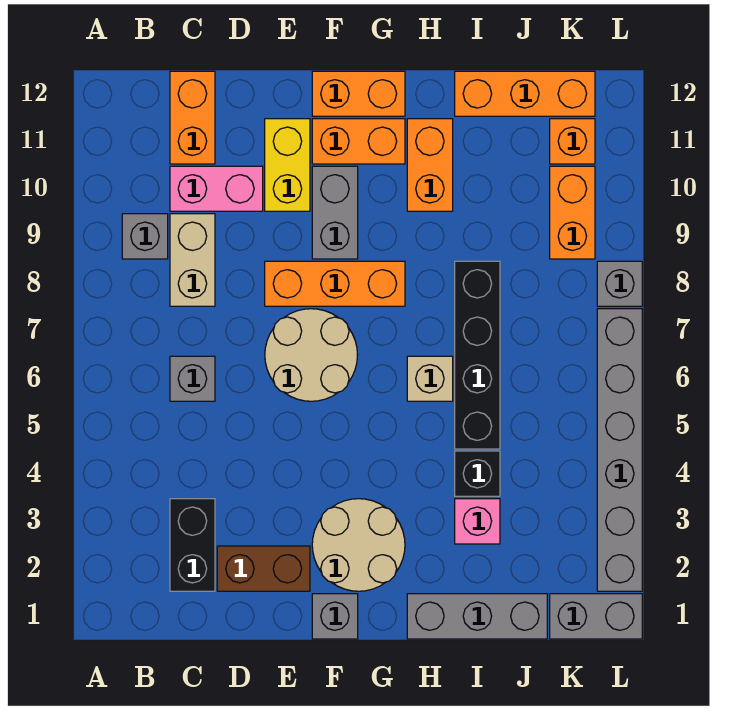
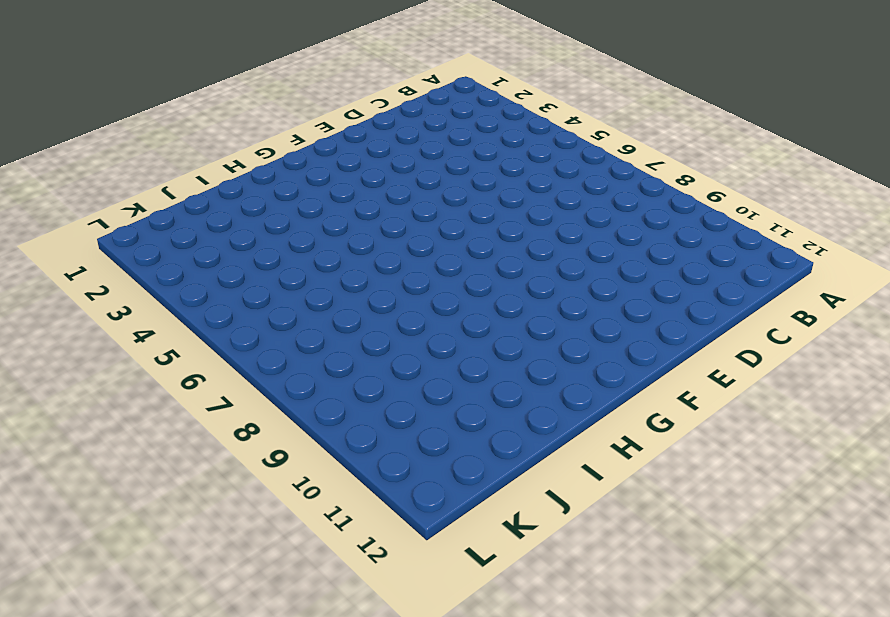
none -> grey 1x1 brick [122,214,168,259]
none -> black 1x2 brick [170,499,215,591]
none -> grey 1x1 brick [170,356,215,401]

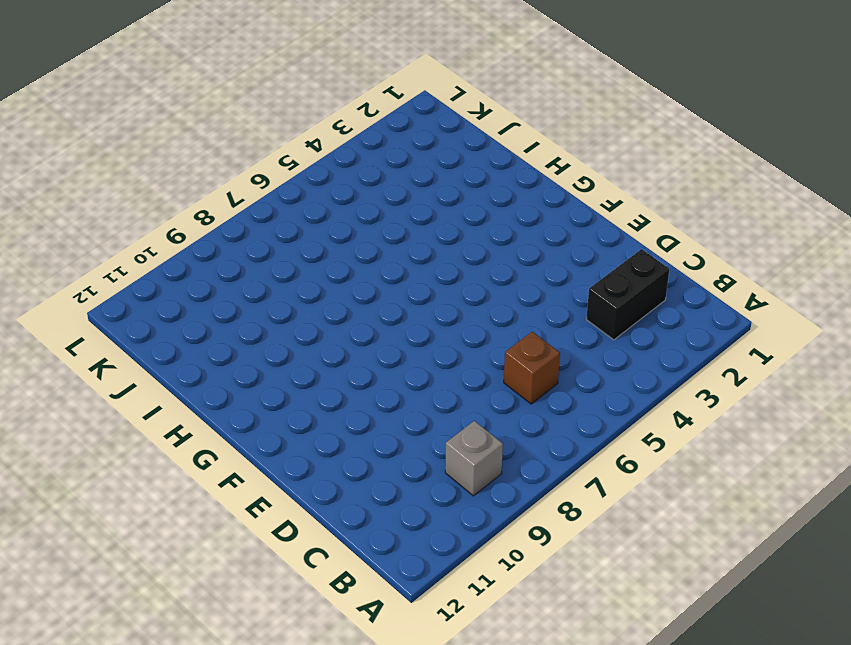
brown 1x1 brick [504,332,560,404] -> grey 1x1 brick [170,356,215,401]
none -> tan 1x2 brick [170,214,215,306]
none -> pink 1x2 brick [170,166,263,211]
none -> orange 1x2 brick [170,71,215,164]

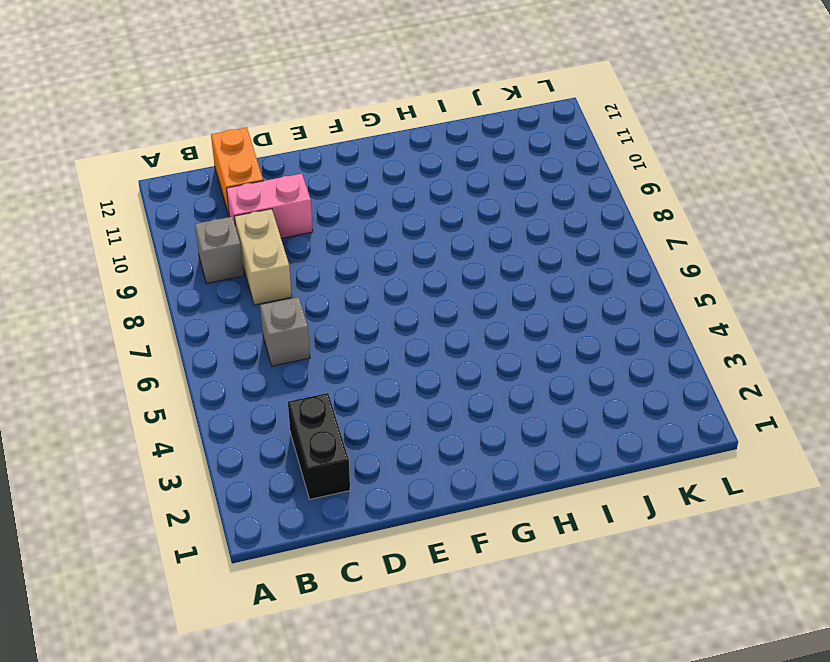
none -> brown 1x2 brick [217,546,310,591]
none -> tan 2x2 round brick [265,309,357,401]
none -> orange 1x3 brick [265,261,405,306]

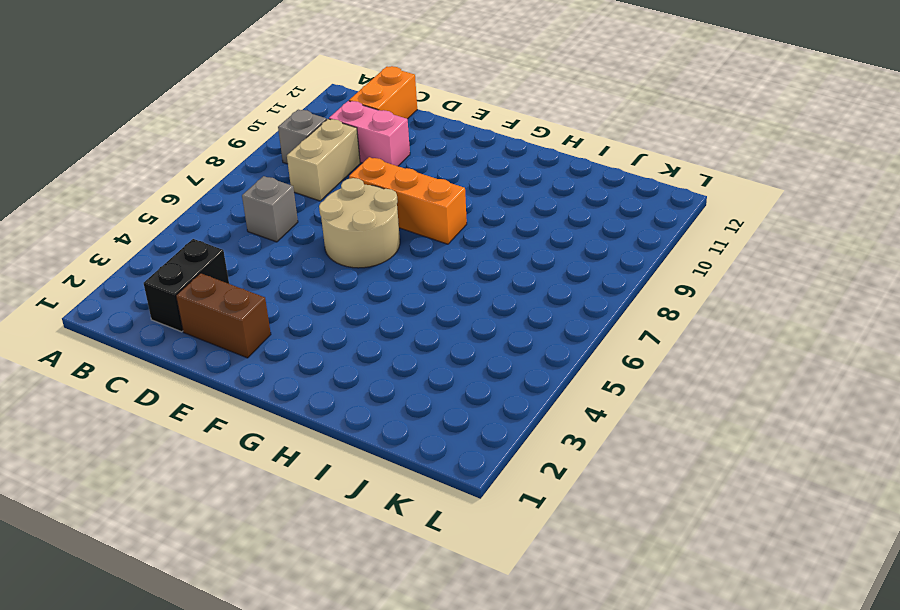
none -> yellow 1x2 brick [265,119,310,211]
none -> grey 1x1 brick [312,594,358,639]
none -> tan 2x2 round brick [312,499,405,591]

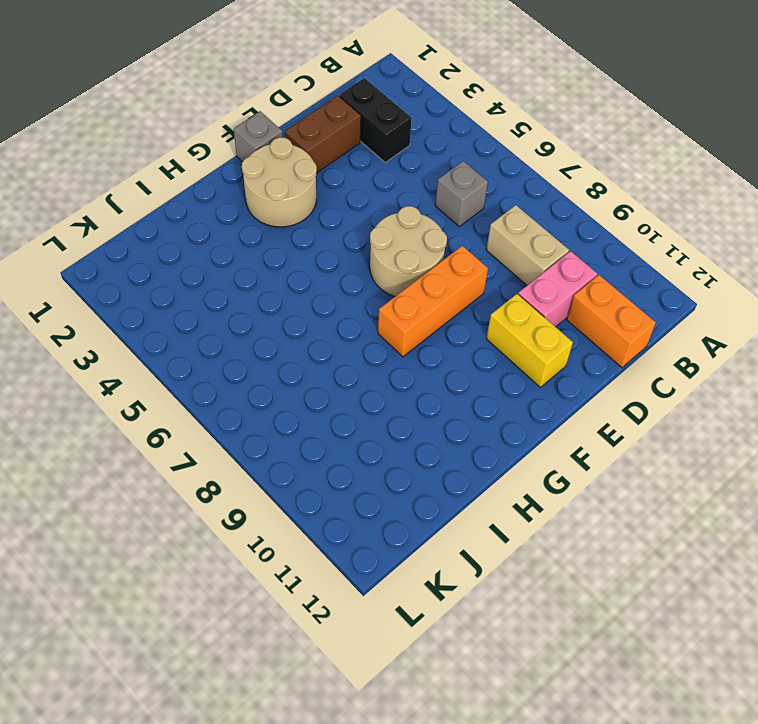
none -> grey 1x1 brick [122,214,168,259]
none -> grey 1x2 brick [312,166,358,259]
none -> orange 1x2 brick [312,119,405,164]

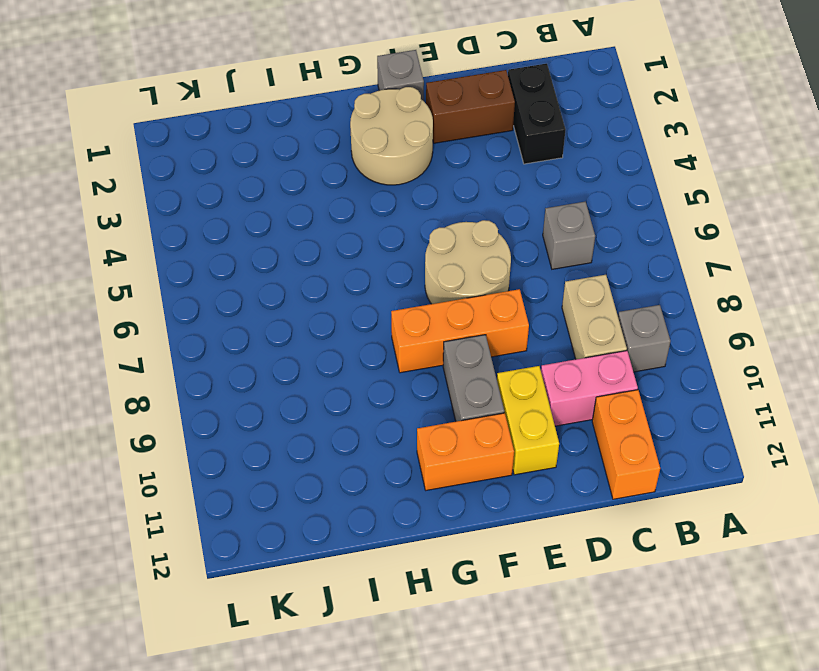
none -> orange 1x2 brick [312,71,405,116]
none -> grey 1x3 brick [407,594,547,639]
none -> tan 1x1 brick [407,356,453,401]

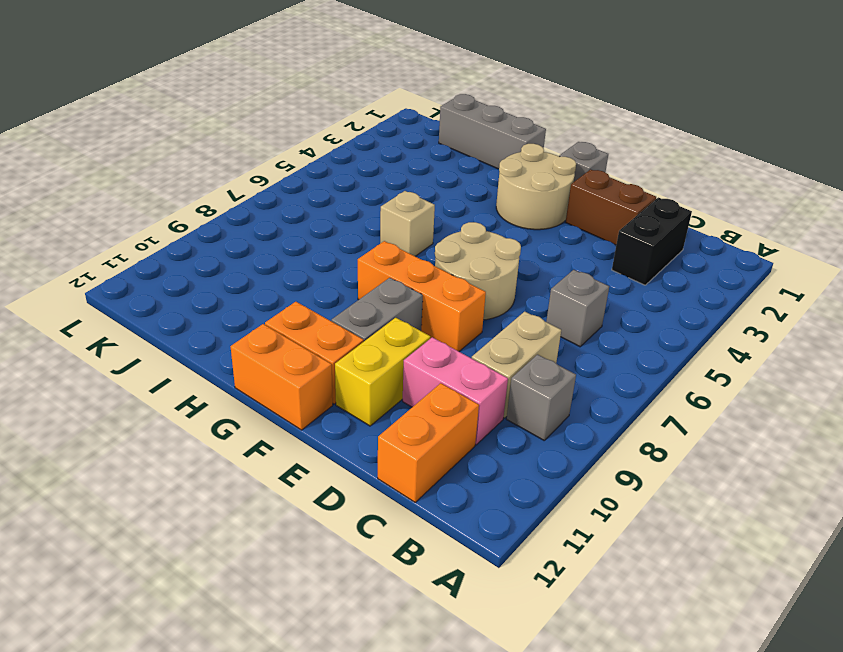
none -> orange 1x2 brick [407,119,453,211]
none -> pink 1x1 brick [455,499,500,544]
none -> black 1x1 brick [455,451,500,496]

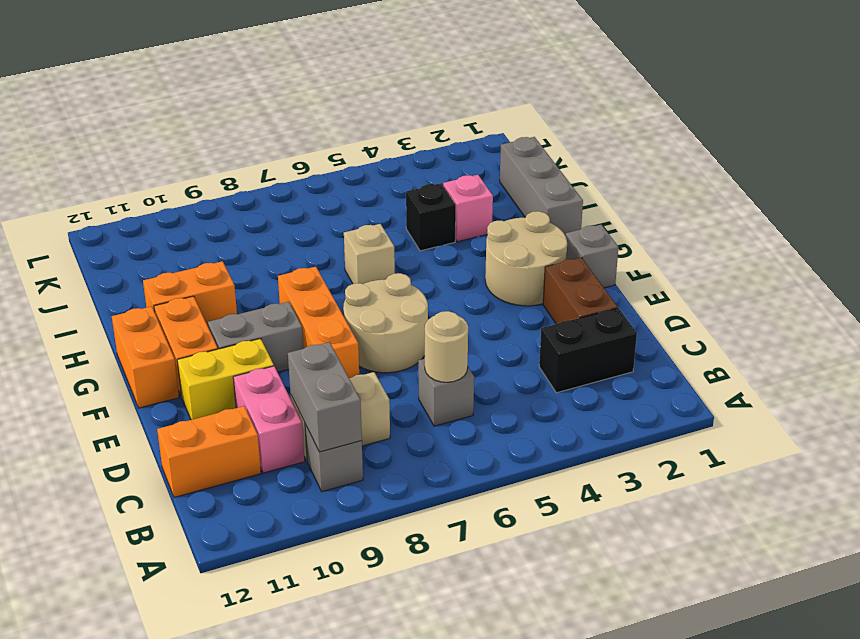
grey 1x2 brick [288,342,362,452] -> grey 1x2 brick moved to [550,594,642,639]
tan 1x1 round brick [425,311,468,382] -> none
none -> black 1x4 brick [455,261,500,449]
none -> orange 1x3 brick [455,71,595,116]
none -> orange 1x2 brick [550,166,595,259]

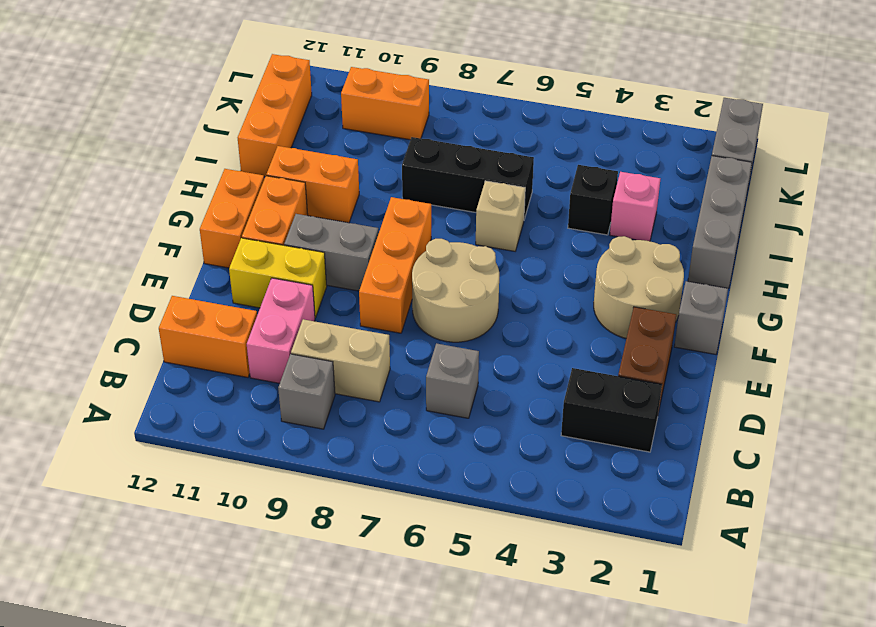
black 1x3 brick [402,137,534,219] -> black 1x4 brick [455,261,500,449]
none -> orange 1x1 brick [550,119,595,164]
none -> grey 1x6 brick [597,309,642,591]
none -> grey 1x1 brick [597,261,642,306]

